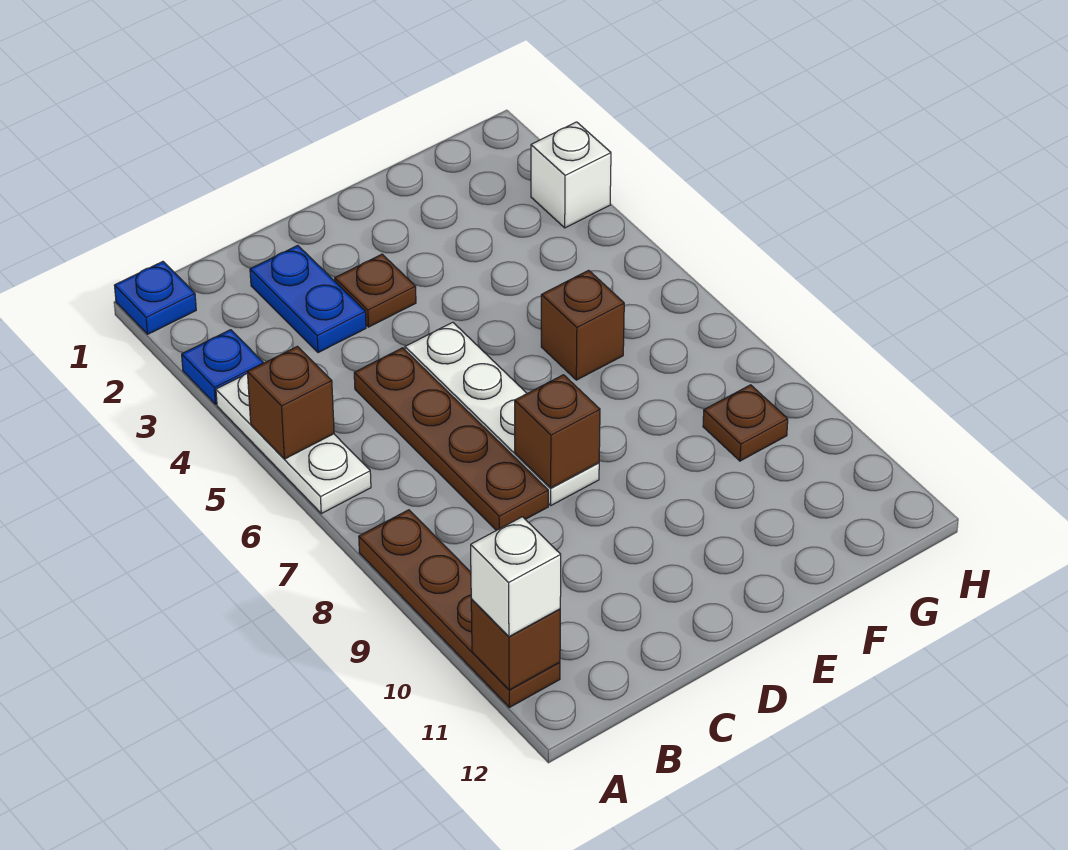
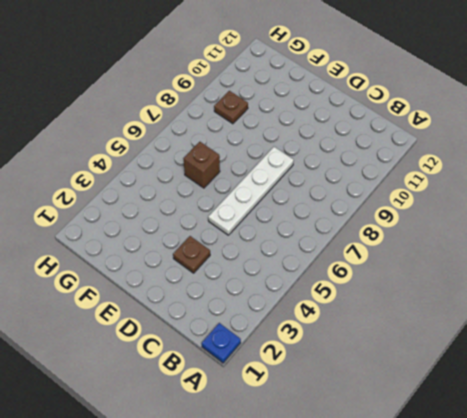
none -> blue 1x1 plate [182,330,263,404]
none -> white 1x3 plate [216,373,371,514]
none -> brown 1x4 plate [359,510,560,707]

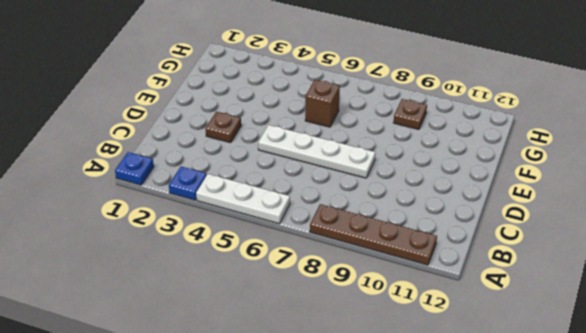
none -> blue 1x2 plate [250,245,366,353]
none -> brown 1x4 plate [354,348,548,530]
none -> white 1x1 brick [531,122,611,228]

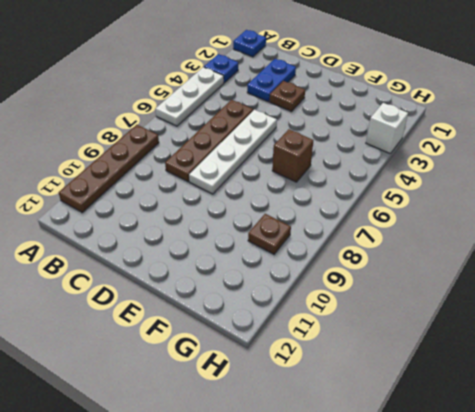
none -> brown 1x1 brick [247,346,334,459]
none -> brown 1x1 brick [471,599,560,690]
none -> brown 1x1 brick [515,375,600,488]

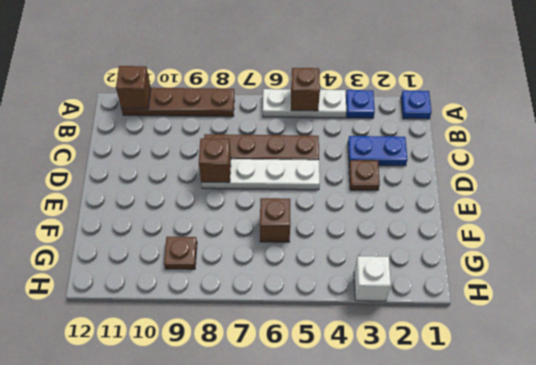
none -> white 1x1 brick [471,517,561,637]

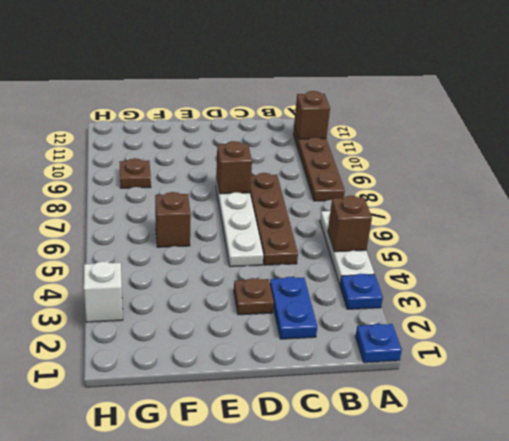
none -> white 1x1 brick [471,517,561,637]

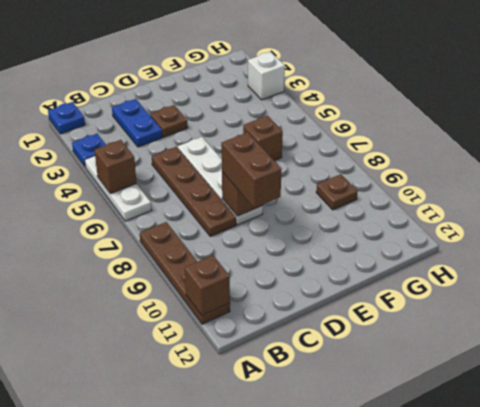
brown 1x2 brick [221,132,281,208] -> none
none -> white 1x1 brick [471,517,561,637]

